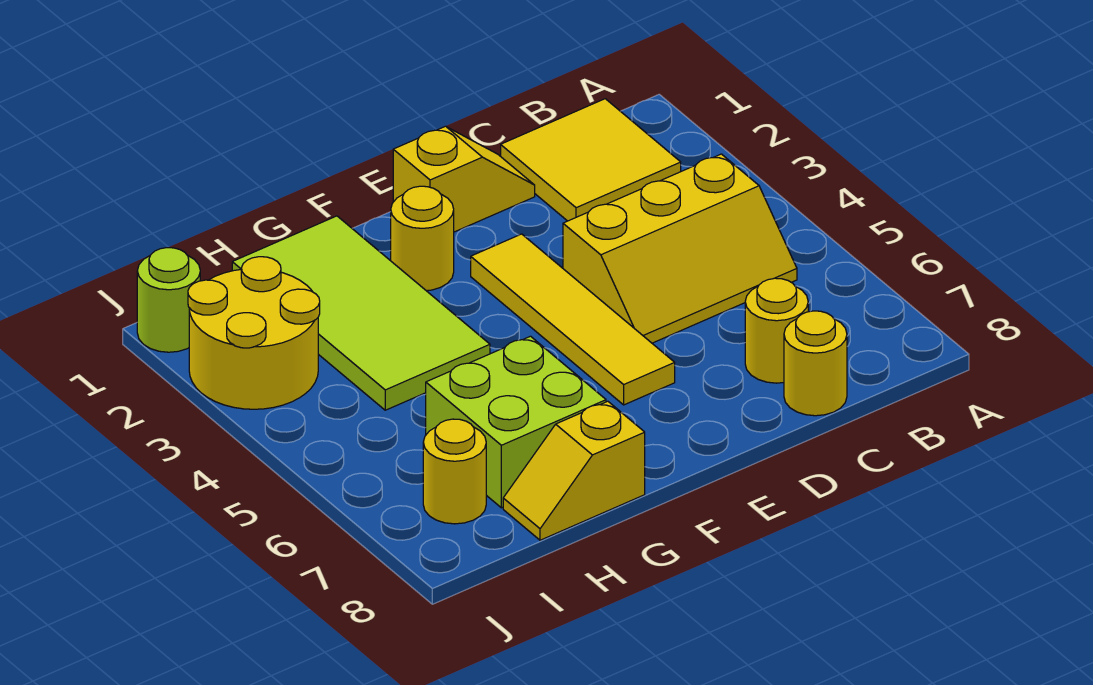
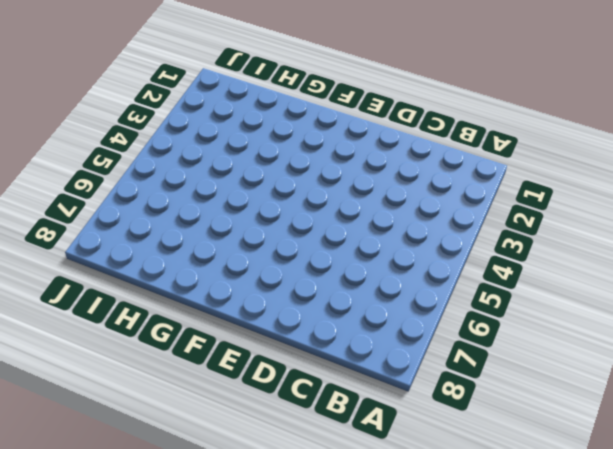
none -> yellow 2x2 tile [501,99,681,221]
none -> yellow 2x3 slope [563,154,797,343]
none -> yellow 1x1 round brick [745,278,808,383]

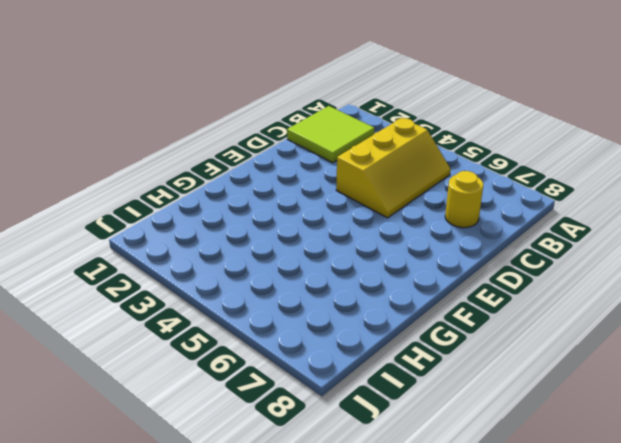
lime 2x2 tile [287,106,374,163] -> yellow 2x2 tile [501,99,681,221]
none -> yellow 1x1 round brick [784,311,847,416]
none -> yellow 1x2 slope [393,126,535,232]
none -> yellow 1x4 tile [471,234,675,405]

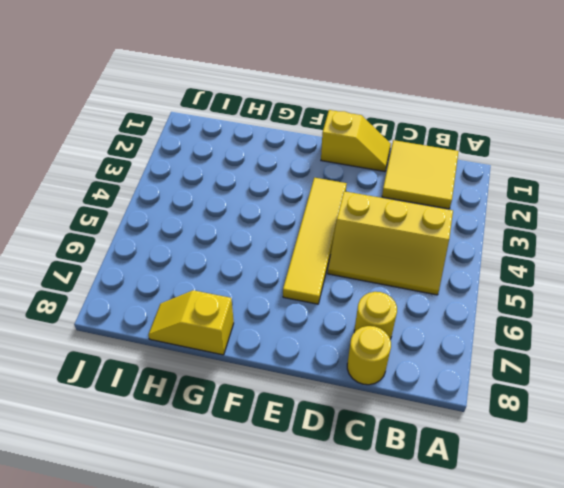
none -> yellow 1x1 round brick [391,186,454,291]
none -> lime 2x4 tile [232,216,490,410]
none -> lime 2x2 brick [426,336,606,508]

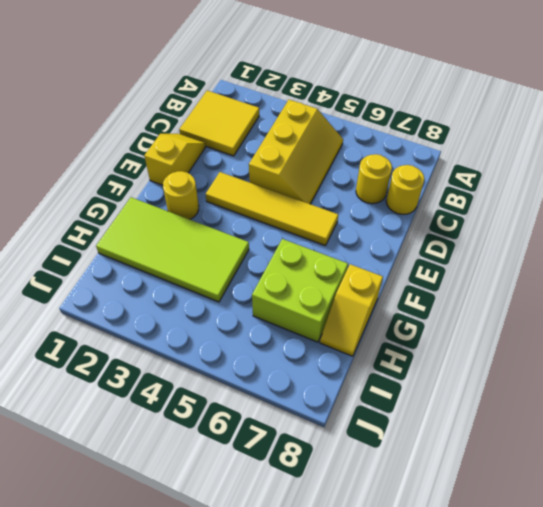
none -> yellow 2x2 round brick [188,257,320,409]
none -> yellow 1x1 round brick [423,419,486,524]
none -> lime 1x1 round brick [137,248,200,352]

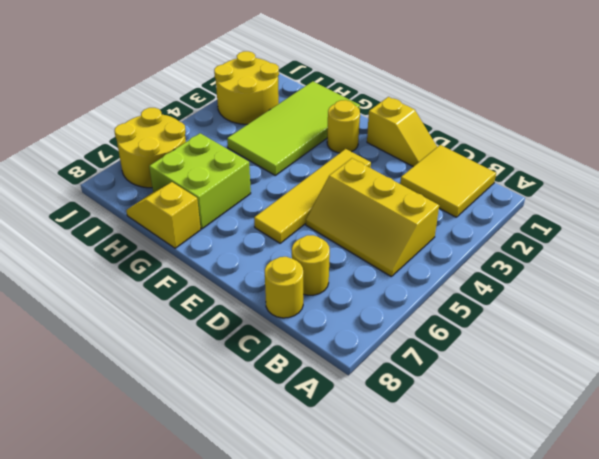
yellow 2x2 round brick [114,108,186,188] -> yellow 1x1 round brick [423,419,486,524]
none -> lime 1x1 round brick [137,248,200,352]

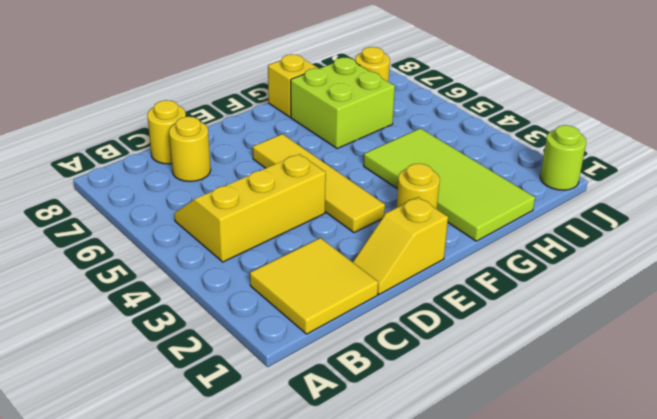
none -> yellow 2x2 round brick [188,257,320,409]

